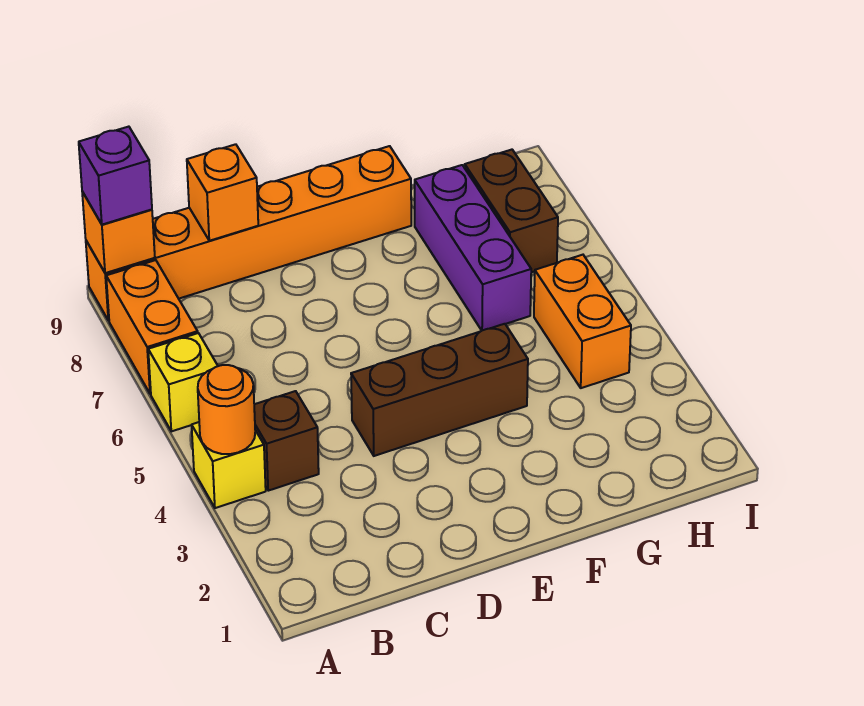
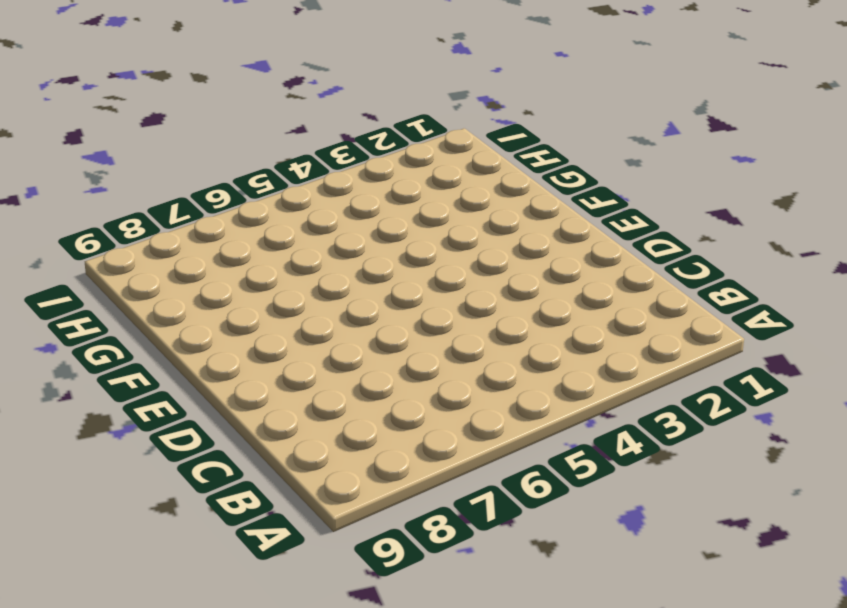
none -> yellow 1x1 brick [192,422,266,508]
none -> yellow 1x1 brick [148,333,218,431]
none -> orange 1x2 brick [106,260,198,394]

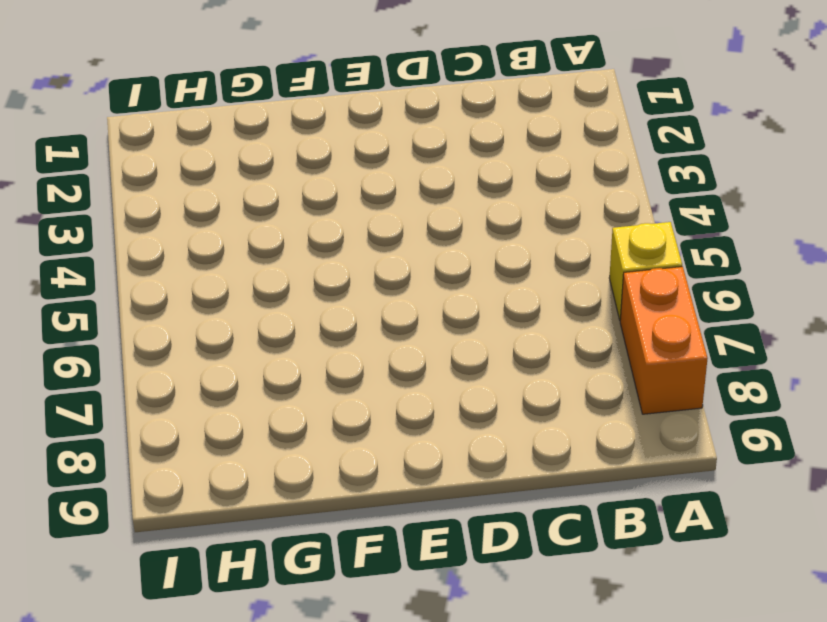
none -> yellow 1x1 brick [192,422,266,508]
none -> orange 1x6 brick [86,146,411,321]
none -> brown 1x1 brick [254,391,319,491]

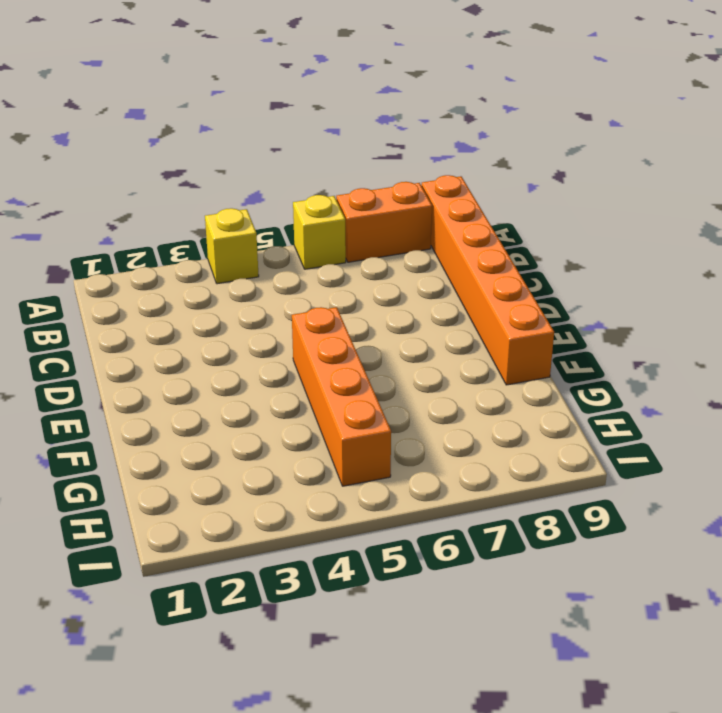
orange 1x4 brick [292,307,391,486] -> orange 1x2 brick [534,255,631,388]
none -> brown 1x1 brick [254,391,319,491]
none -> brown 1x3 brick [351,324,528,456]
none -> purple 1x3 brick [415,165,531,331]

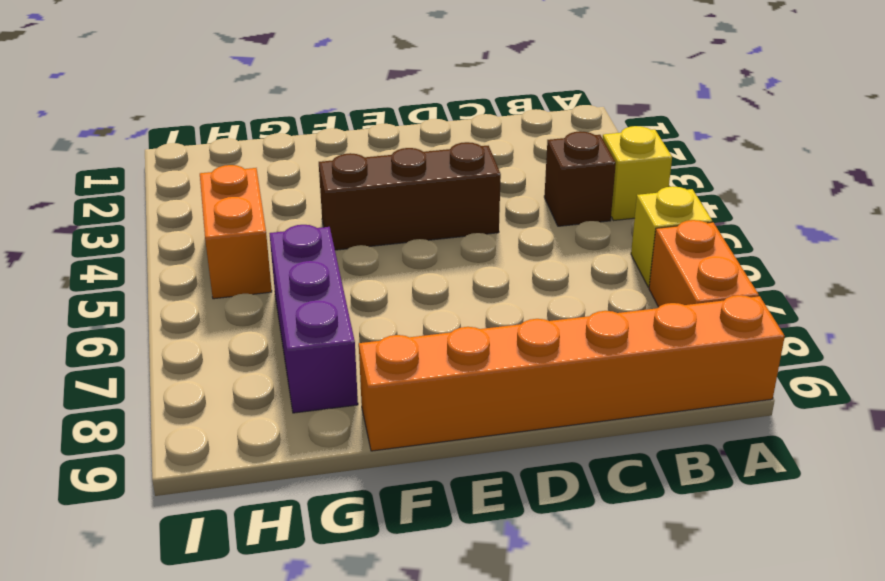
none -> brown 1x2 brick [465,150,558,272]
none -> orange 1x1 round brick [198,365,255,454]
none -> orange 1x1 brick [82,192,155,273]

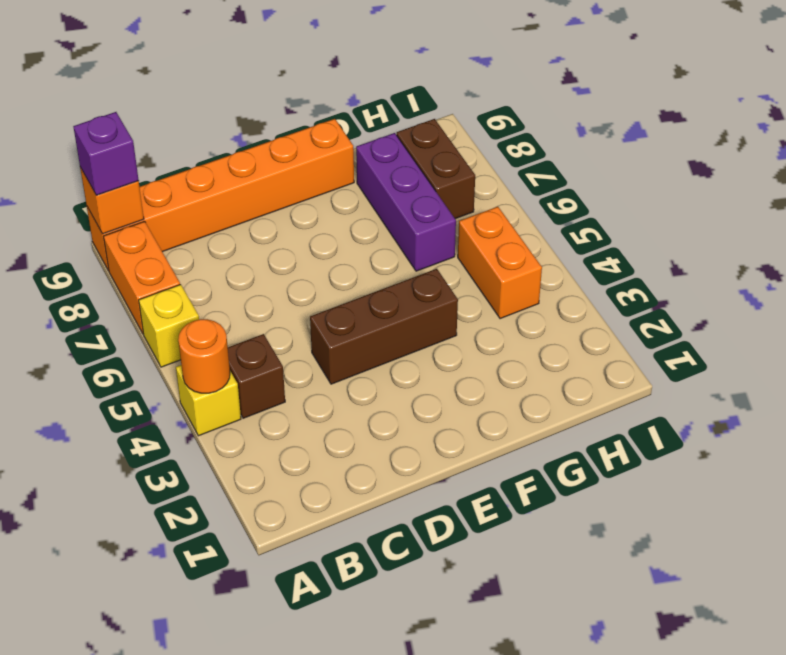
none -> orange 1x1 brick [187,144,258,241]

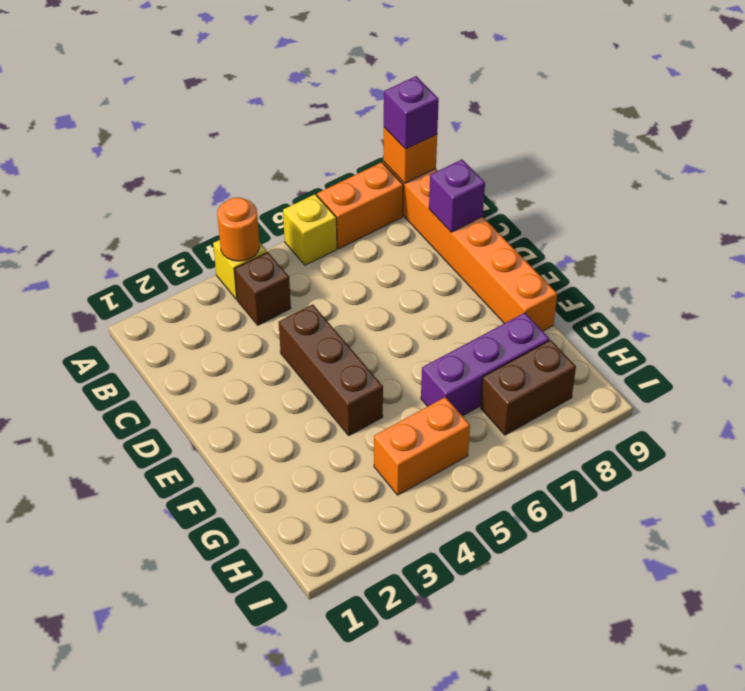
purple 1x1 brick [429,160,485,232] -> orange 1x1 brick [187,144,258,241]

